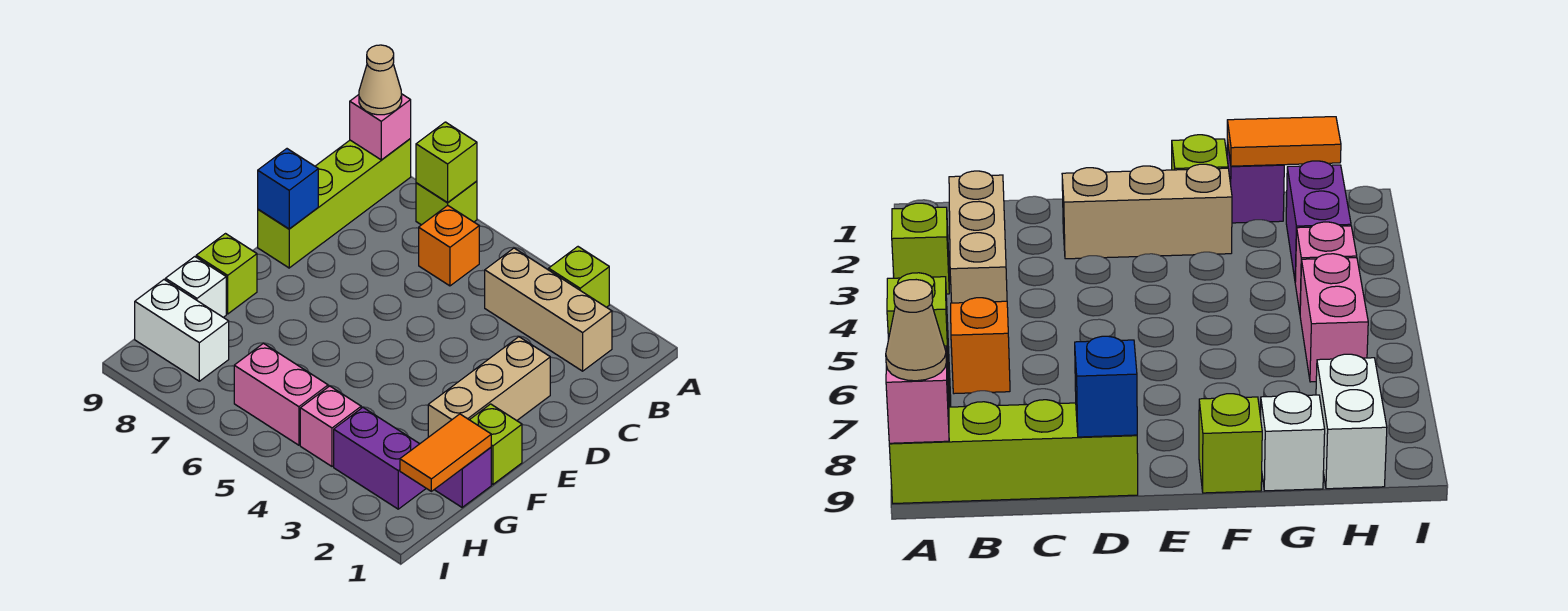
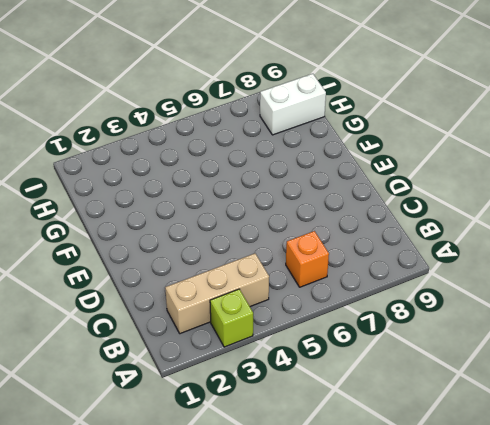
none -> lime 1x1 brick [416,181,477,225]
none -> lime 1x4 brick [258,139,411,268]
none -> tan 1x3 brick [428,337,550,437]

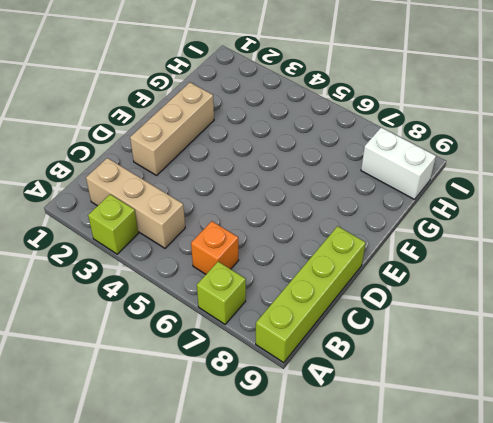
none -> lime 1x1 brick [470,404,522,484]
none -> lime 1x1 brick [196,234,257,314]
none -> purple 1x1 brick [434,447,491,507]

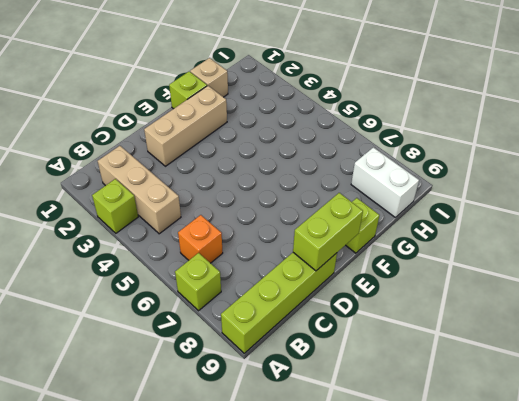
lime 1x2 brick [293,193,363,271] -> blue 1x1 brick [258,149,318,229]
tan 1x1 brick [190,58,228,97] -> purple 1x1 brick [434,447,491,507]
none -> white 1x1 brick [165,257,226,317]
none -> purple 1x2 brick [334,408,426,509]
none -> pink 1x1 brick [300,386,361,466]

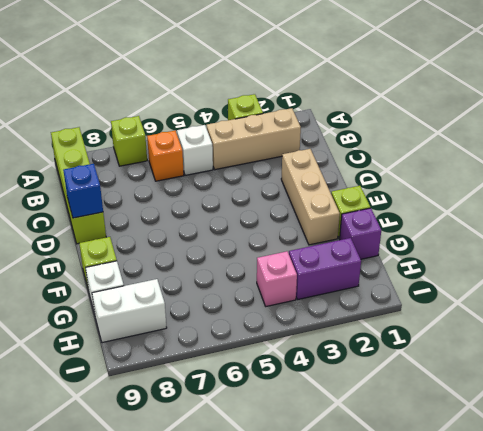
white 1x1 brick [177,125,213,175] -> none
none -> pink 1x2 brick [234,344,328,445]
none -> lime 1x1 brick [416,122,477,202]
none -> pink 1x1 brick [350,94,411,160]

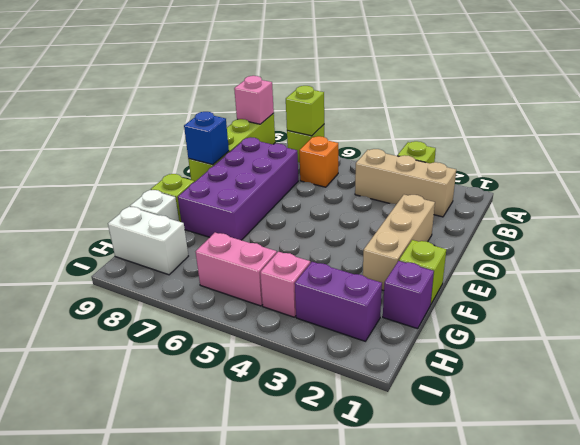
purple 2x4 brick [178,137,298,240] -> none
none -> orange 1x2 tile [400,414,491,491]
none -> tan 1x1 cone [359,45,402,115]

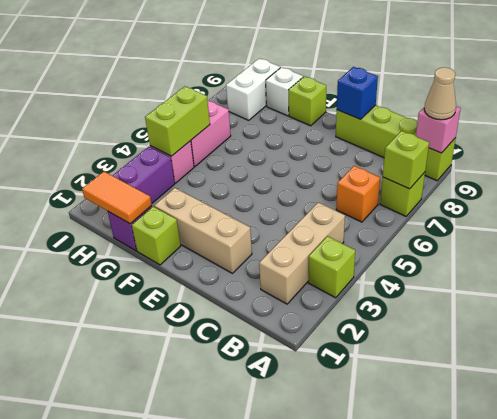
lime 1x2 brick [145,86,210,156] -> none

